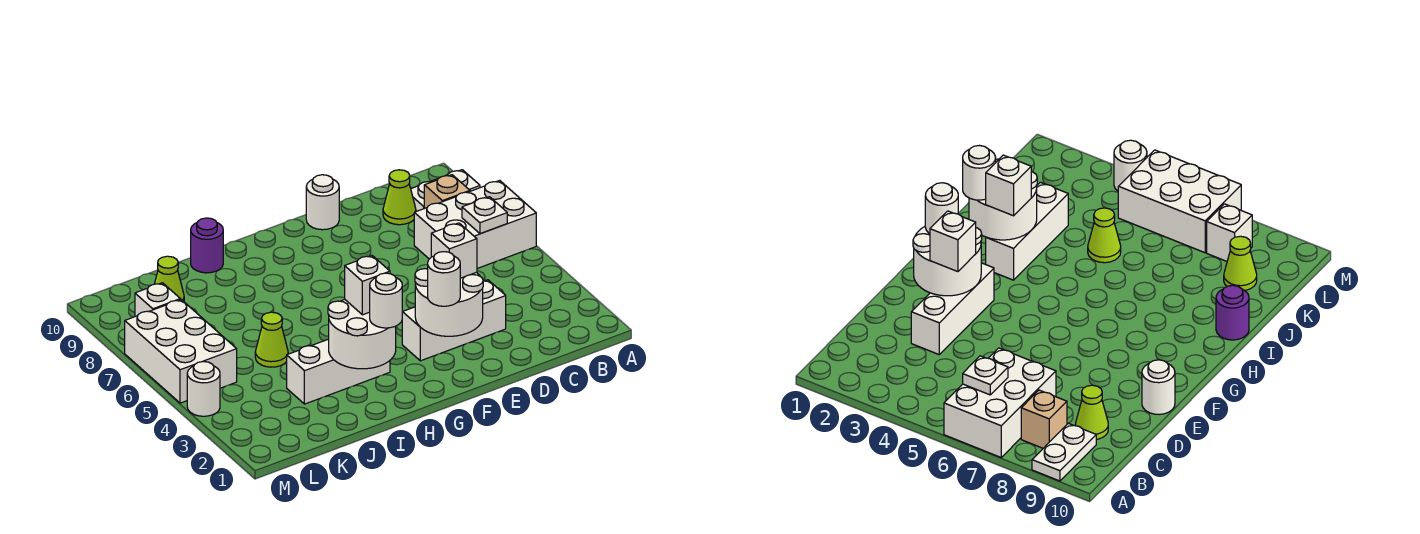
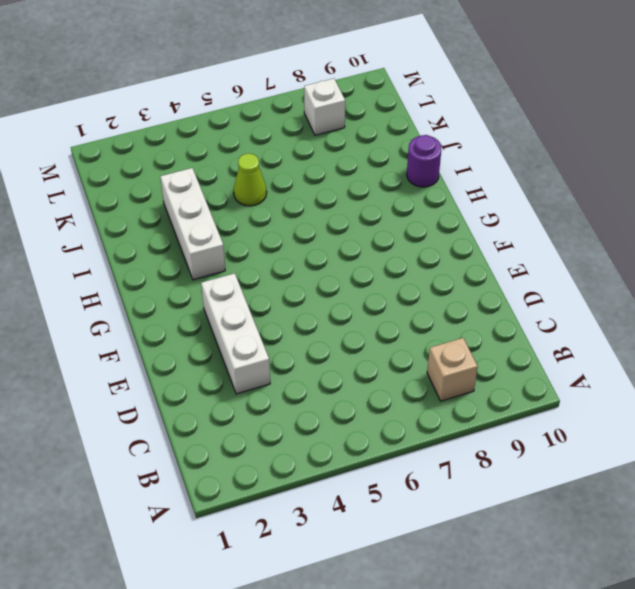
none -> white 2x3 brick [414,180,536,268]
none -> white 1x2 plate [411,170,480,211]
none -> lime 1x1 cone [383,170,416,225]

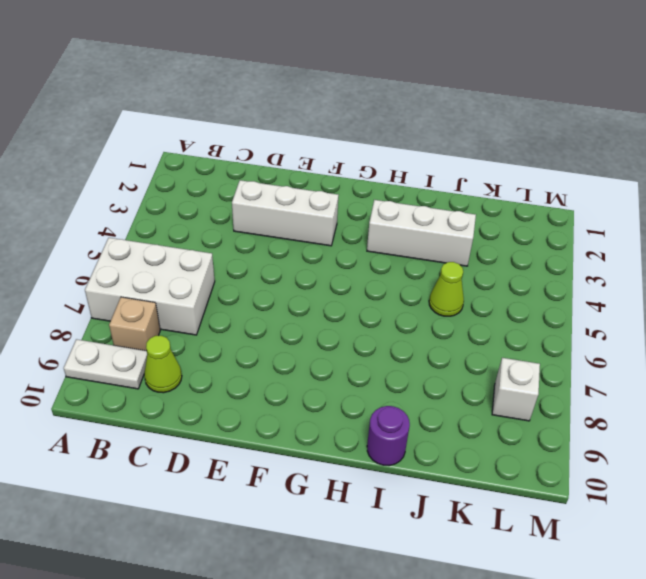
none -> white 1x1 round brick [306,175,339,230]
none -> lime 1x1 cone [155,256,184,301]
none -> white 2x3 brick [125,300,237,403]

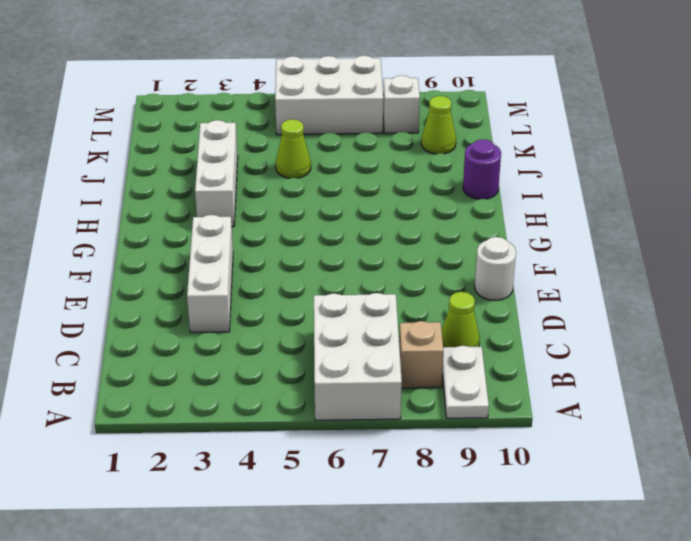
none -> white 1x1 round brick [187,362,220,416]
none -> white 1x1 plate [462,197,507,234]
none -> white 2x2 round brick [415,269,483,336]

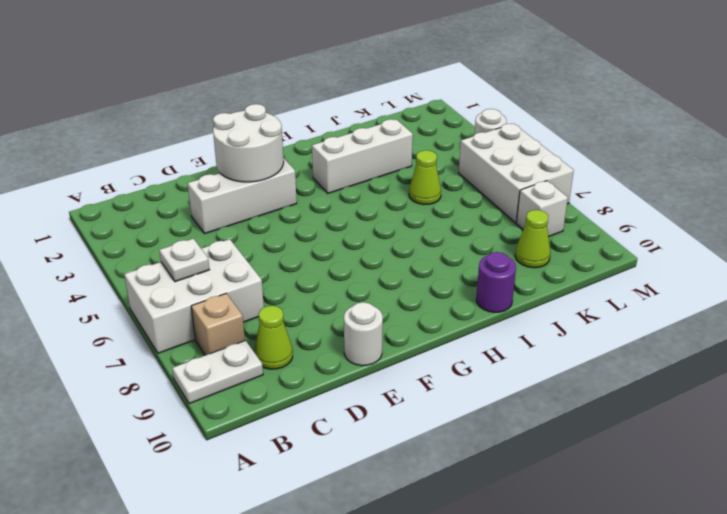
none -> white 2x2 round brick [328,299,396,369]
none -> white 1x1 brick [431,223,477,278]
none -> white 1x1 round brick [428,252,460,306]

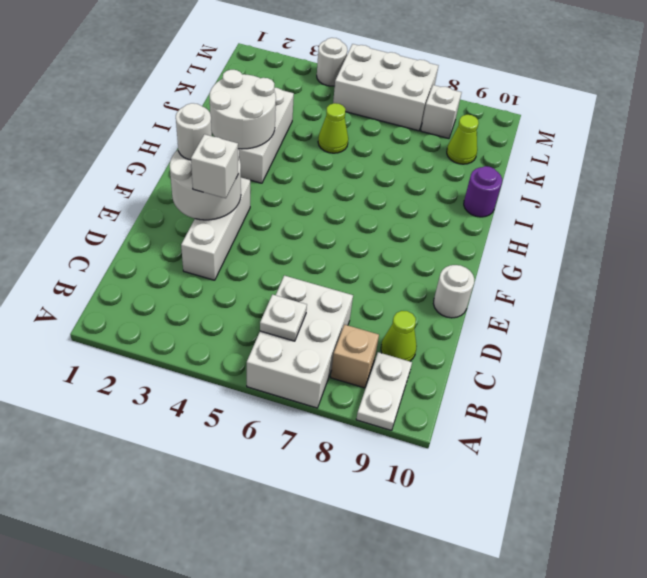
none -> white 1x1 round brick [370,273,402,328]
none -> white 1x1 brick [345,256,390,315]

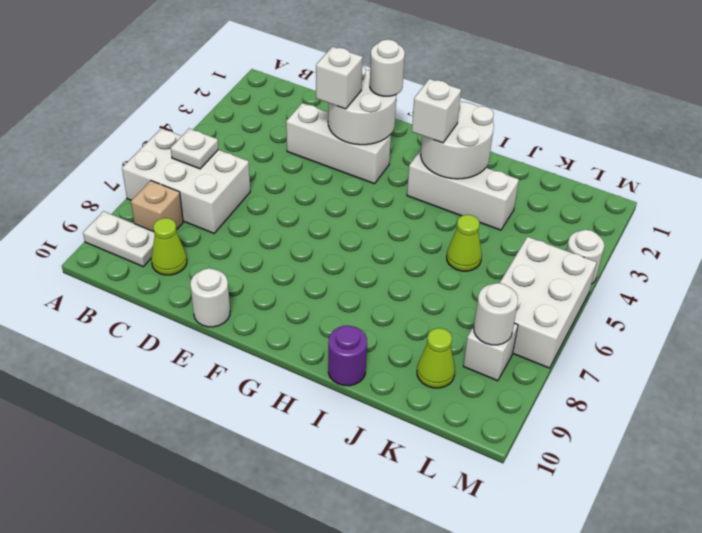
white 1x1 round brick [474,283,518,345] -> white 1x1 round brick moved to [370,273,402,328]

